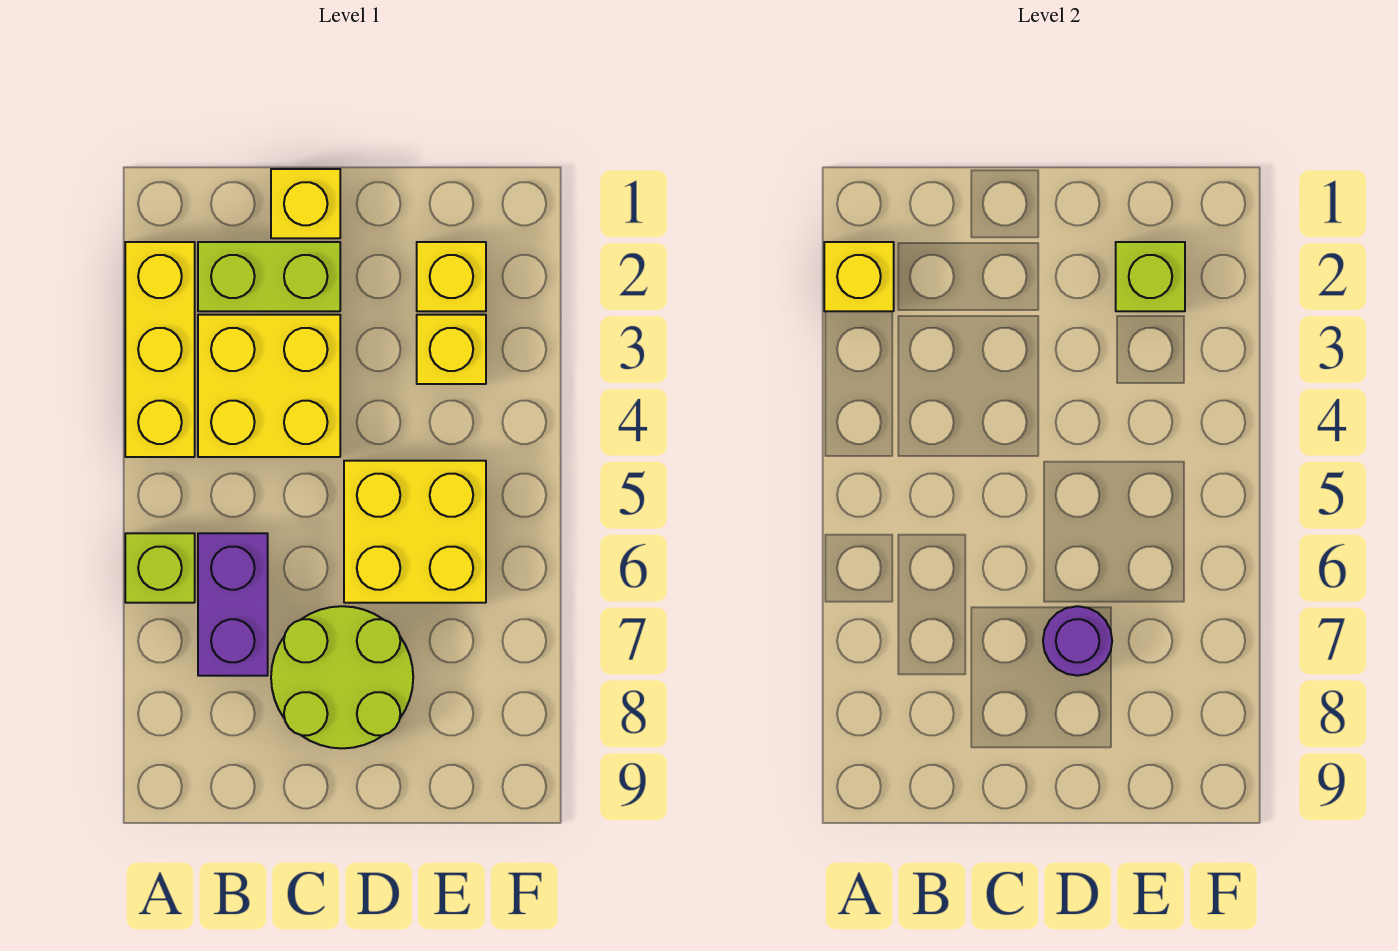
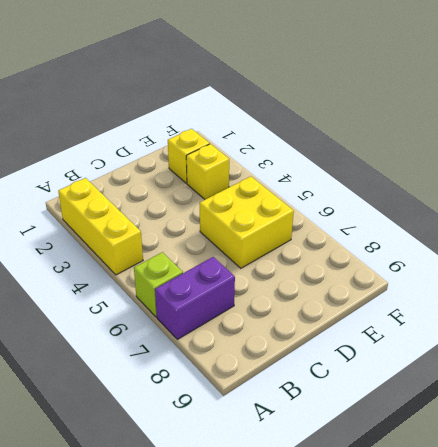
purple 1x2 brick [155,257,235,339] -> purple 1x2 brick turned to [198,533,268,676]
none -> lime 1x2 brick [198,242,340,311]
none -> yellow 2x2 brick [198,315,340,457]
none -> yellow 1x1 brick [271,169,340,238]

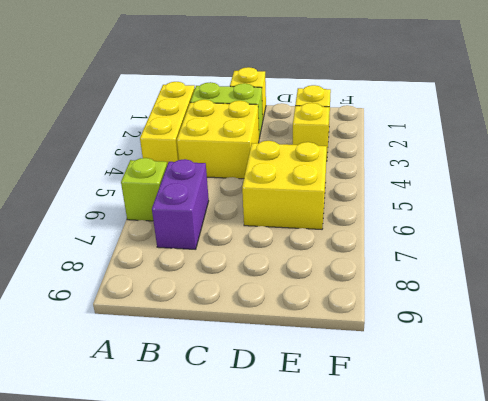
none -> lime 2x2 round brick [271,606,413,748]
none -> yellow 1x1 brick [824,242,894,311]
none -> purple 1x1 round brick [1043,606,1112,676]

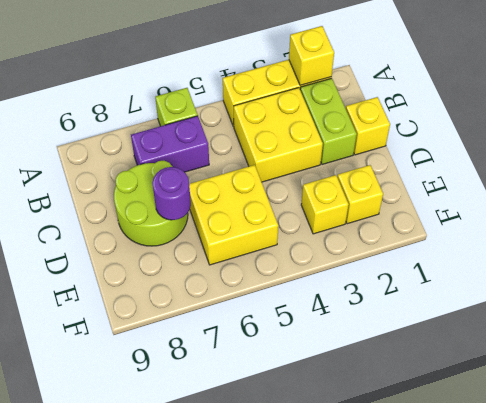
none -> lime 1x1 brick [1116,242,1185,311]

